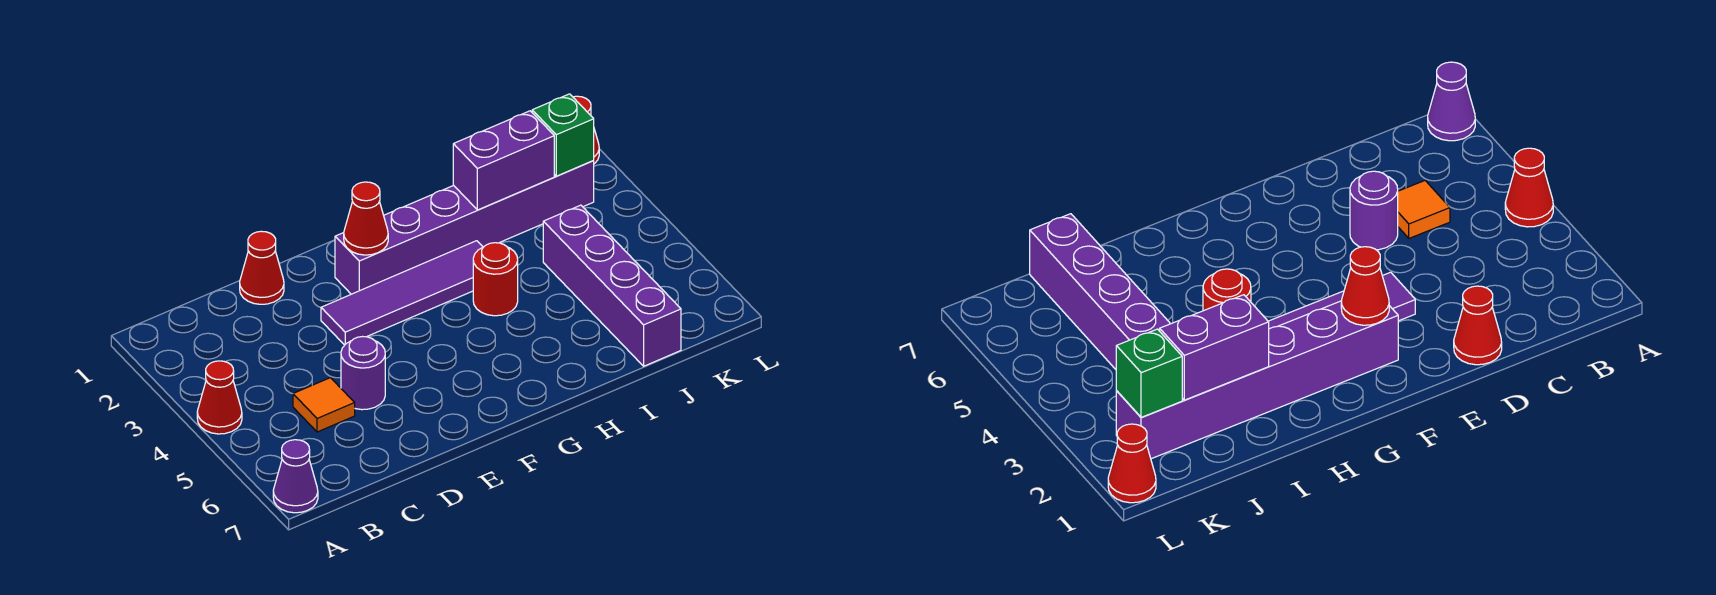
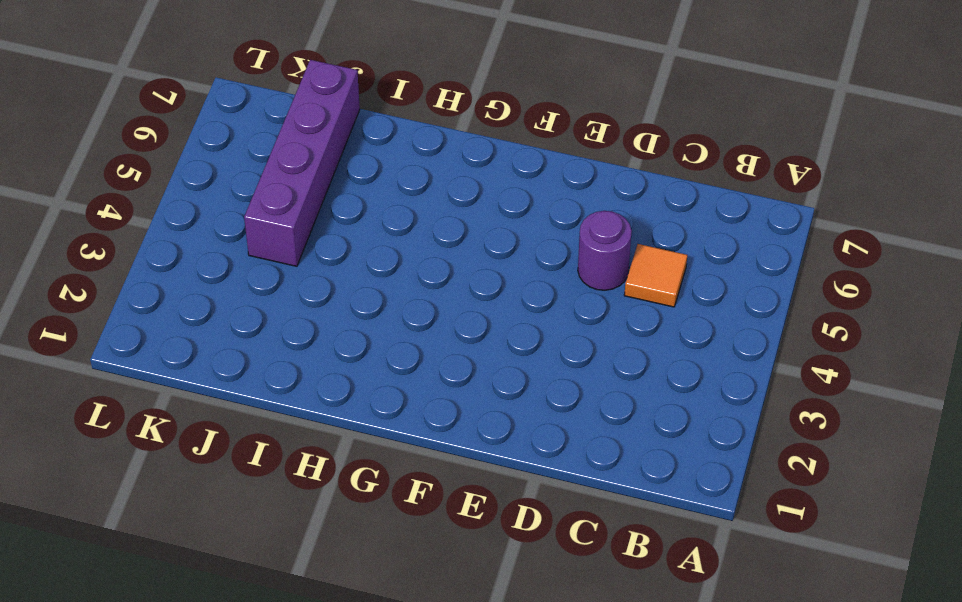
none -> red 1x1 cone [197,361,242,434]
none -> purple 1x1 cone [273,440,318,513]
none -> red 1x1 cone [240,231,284,304]

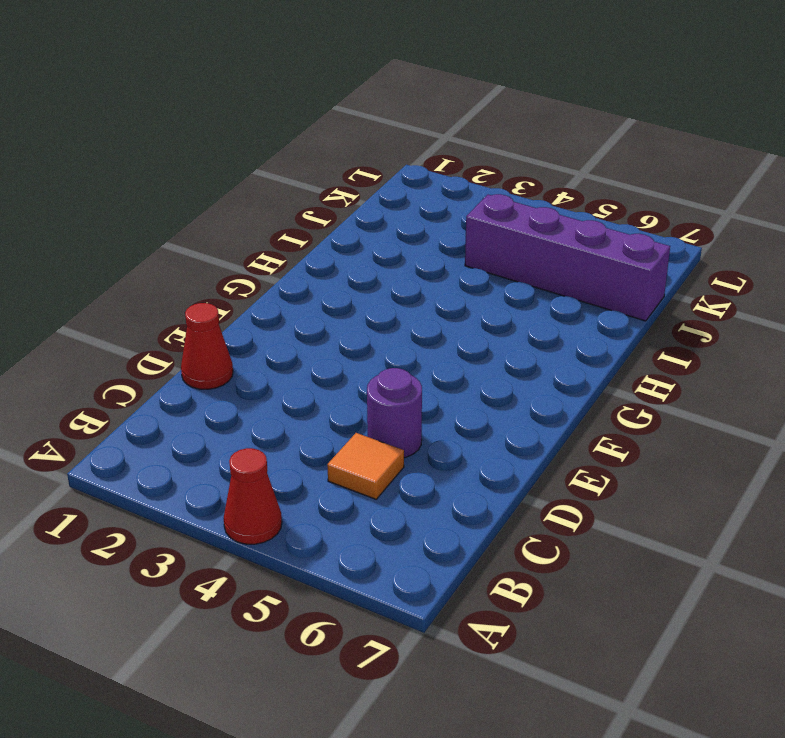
none -> purple 1x1 cone [273,440,318,513]
none -> purple 1x4 tile [321,241,483,345]
none -> purple 1x6 brick [335,161,594,294]

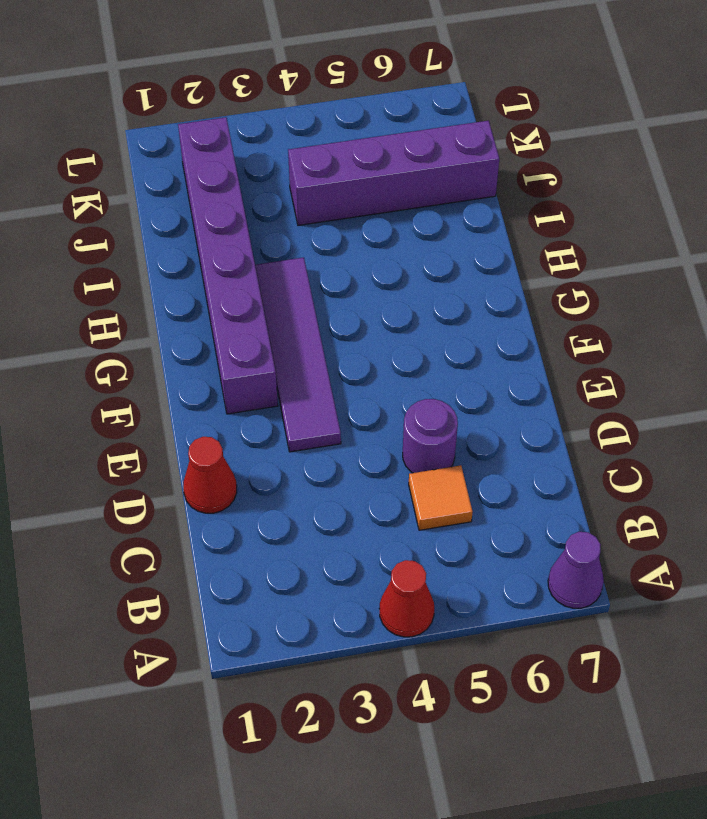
none -> red 1x1 round brick [473,243,518,316]
none -> red 1x1 cone [1108,424,1156,503]
none -> red 1x1 cone [344,182,388,255]

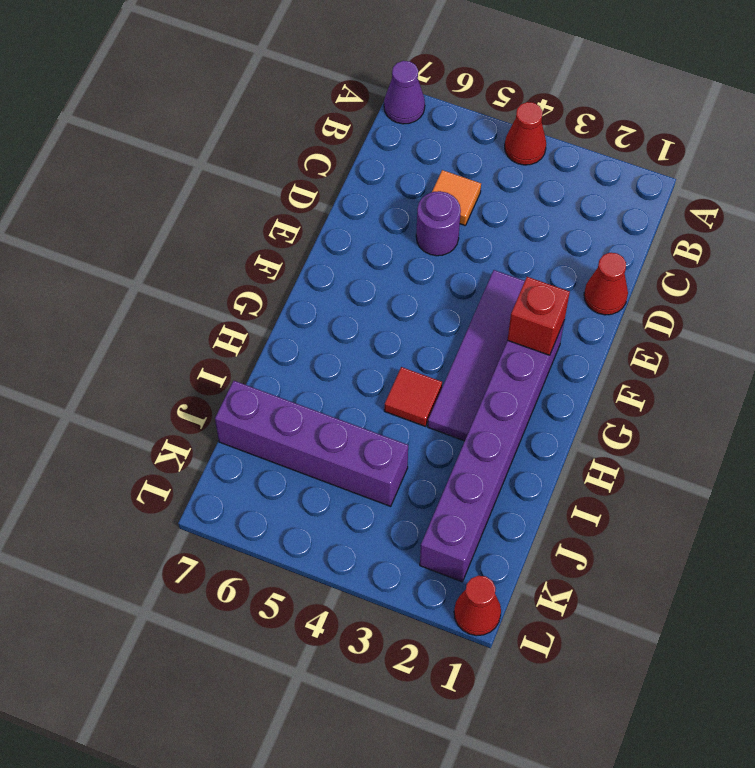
red 1x1 brick [508,277,570,355] -> red 1x1 cone [344,182,388,255]
red 1x1 tile [384,367,442,426] -> red 1x1 round brick [473,243,518,316]
none -> purple 1x2 brick [453,111,554,210]
none -> green 1x1 brick [532,94,594,176]

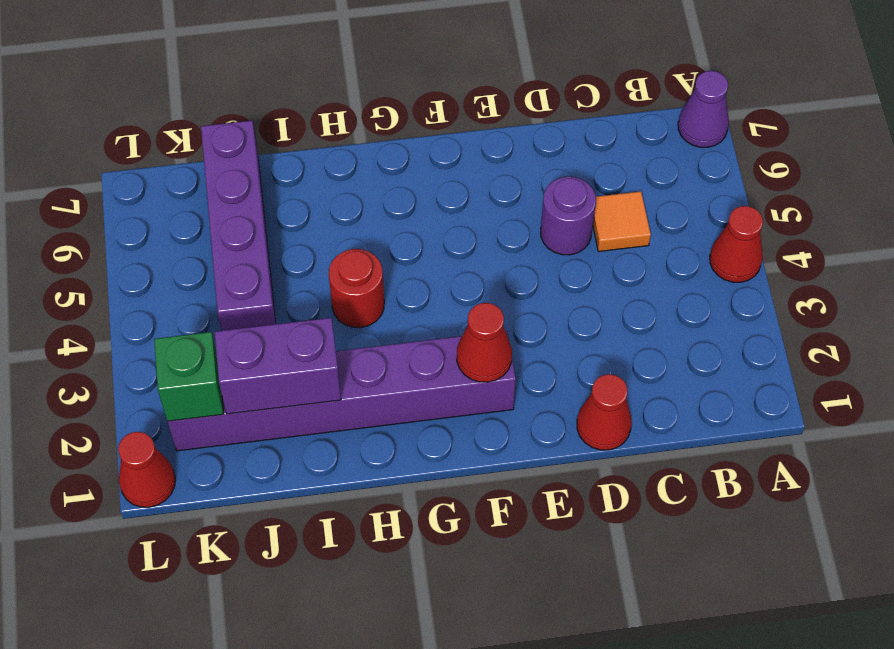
none -> purple 1x4 tile [321,241,483,345]

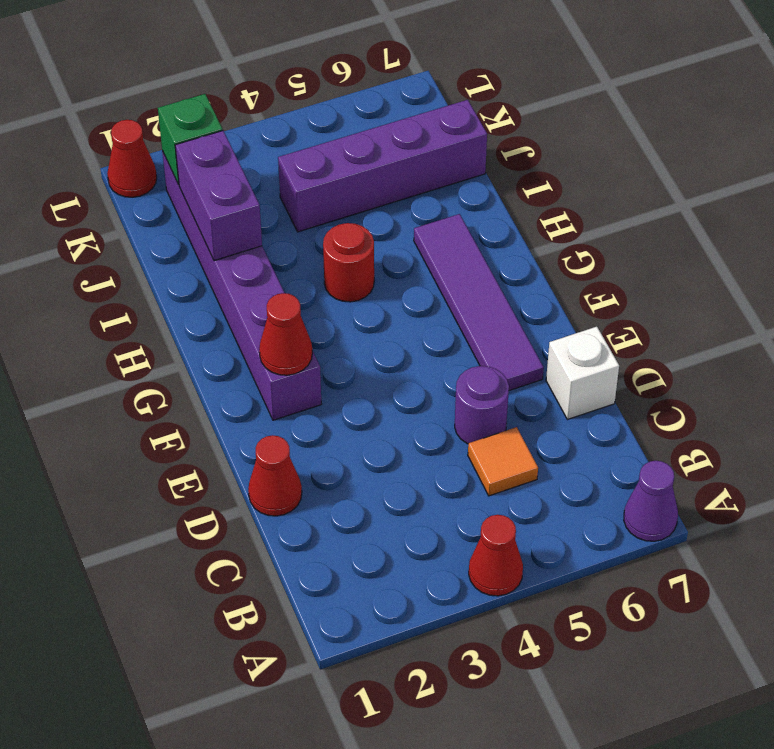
white 1x1 brick [546,327,619,420] -> none
purple 1x4 tile [414,214,544,391] -> purple 1x4 tile moved to [321,241,483,345]

